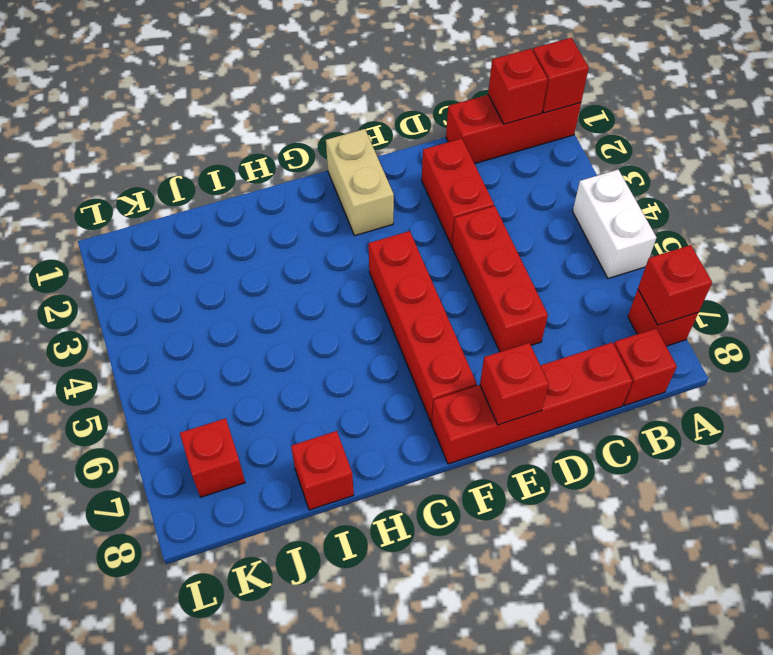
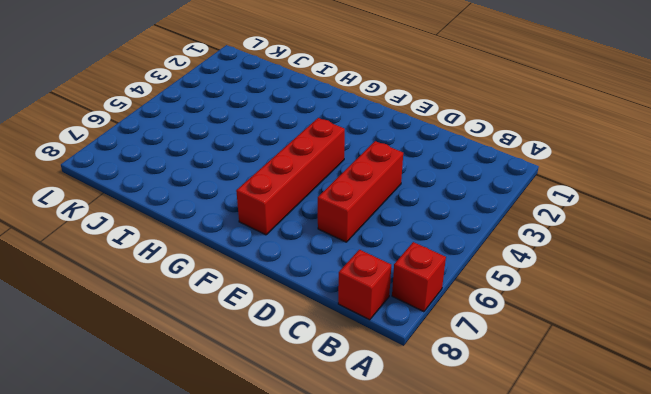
none -> red 1x3 brick [446,95,581,164]
none -> white 1x2 brick [573,170,657,278]
none -> red 1x4 brick [432,342,632,464]

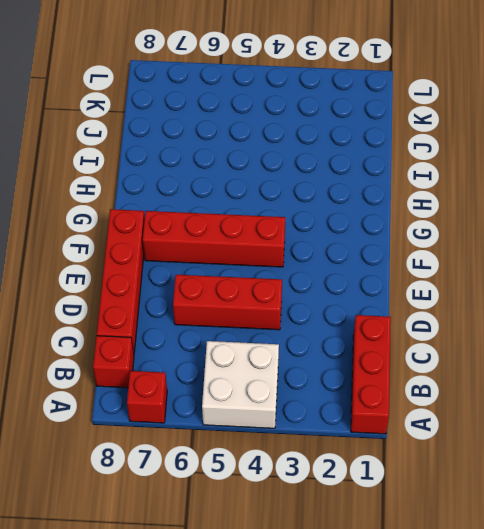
white 2x2 brick [202,341,279,428] -> white 1x2 brick [573,170,657,278]
none -> red 1x2 brick [422,138,494,246]
none -> tan 1x2 brick [326,129,394,236]
none -> red 1x1 brick [291,431,354,510]

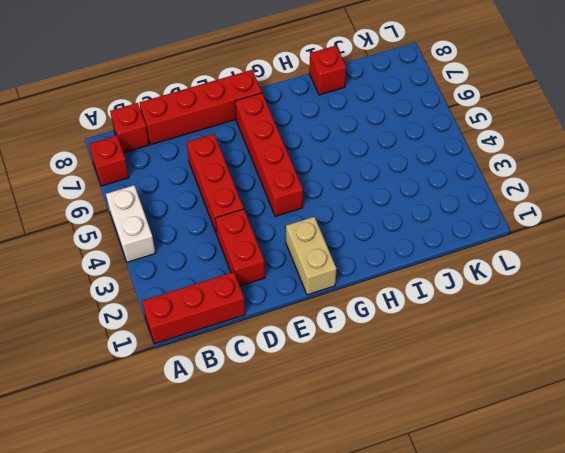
none -> red 1x1 brick [180,418,245,497]
none -> red 1x1 brick [533,38,589,113]
none -> red 1x1 brick [638,245,712,325]

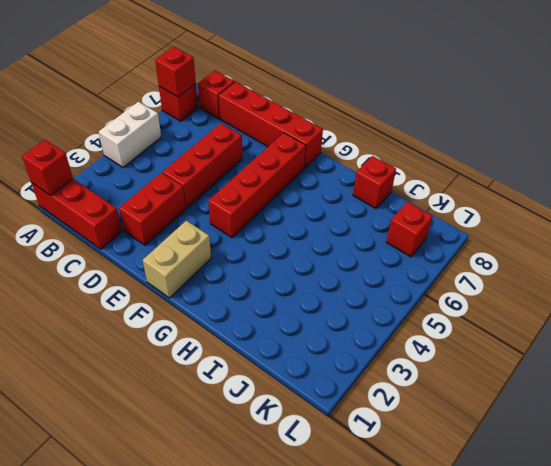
none -> red 1x1 brick [488,49,548,124]
none -> red 1x1 brick [480,343,549,425]

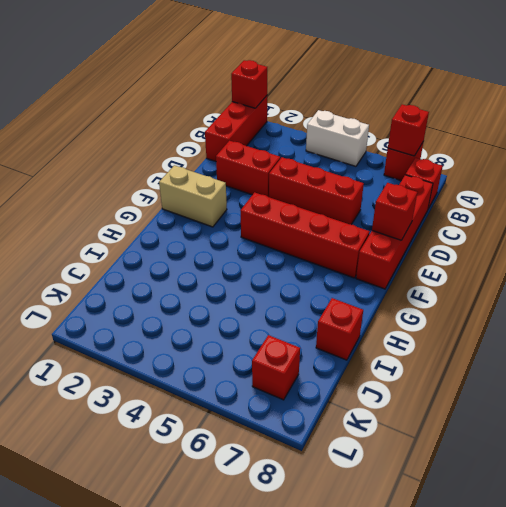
none -> red 1x1 brick [488,49,548,124]

